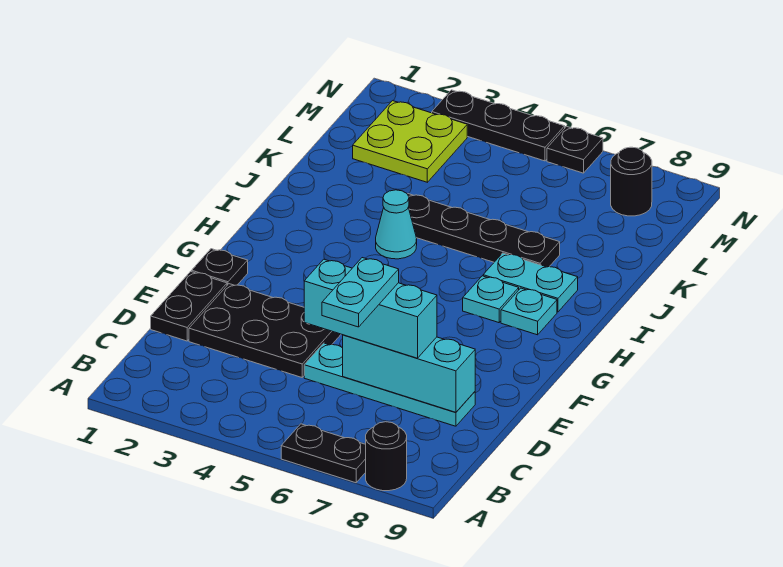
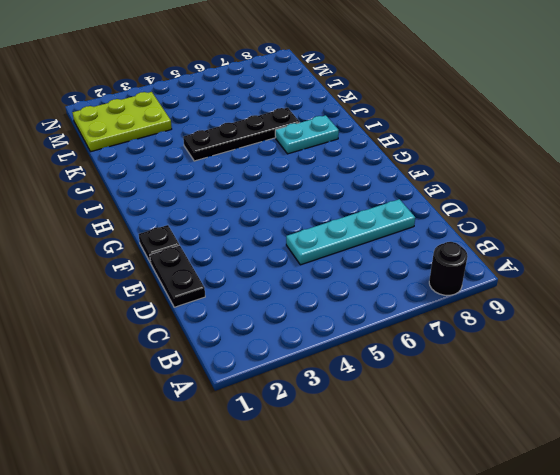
lime 2x3 plate [72,92,172,152] -> lime 2x2 plate [353,101,467,182]
none -> black 1x2 plate [281,424,366,483]
none -> black 2x3 plate [189,284,341,377]
none -> cyan 1x1 plate [463,276,519,323]

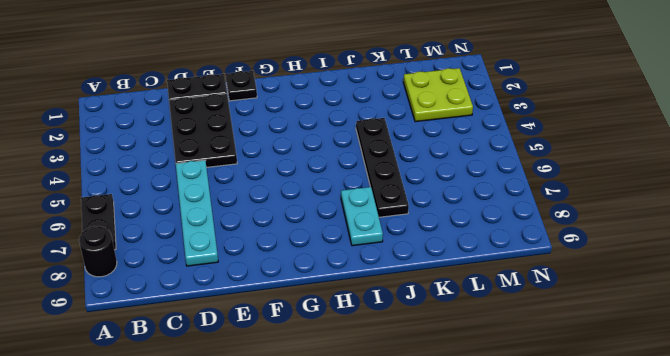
none -> cyan 1x1 plate [463,276,519,323]
none -> cyan 1x1 plate [501,288,557,335]
none -> cyan 1x1 cone [376,190,417,259]

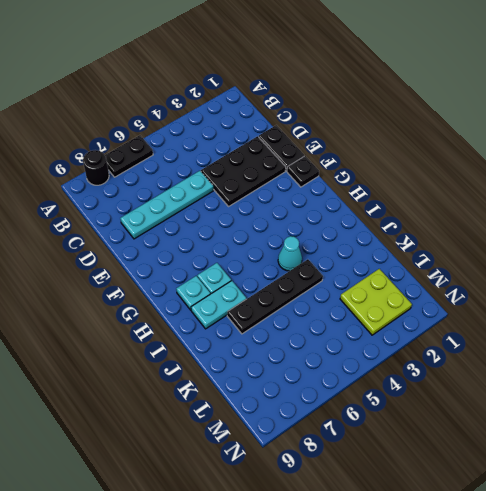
none -> black 1x1 round brick [611,147,652,216]
none -> black 1x3 plate [431,90,565,161]
none -> black 1x1 plate [547,126,603,173]

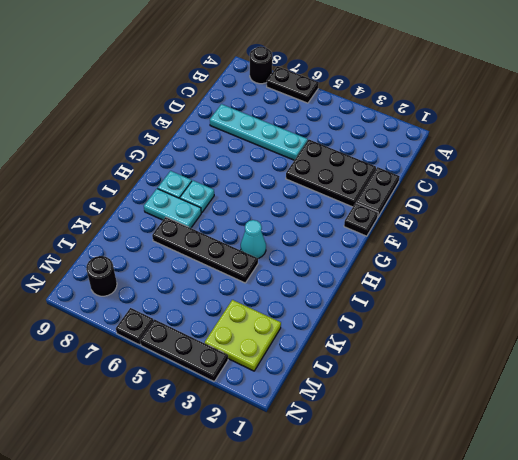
none -> cyan 1x3 brick [343,335,475,412]
none -> cyan 1x3 brick [304,259,437,358]
none -> cyan 1x2 plate [322,258,399,327]

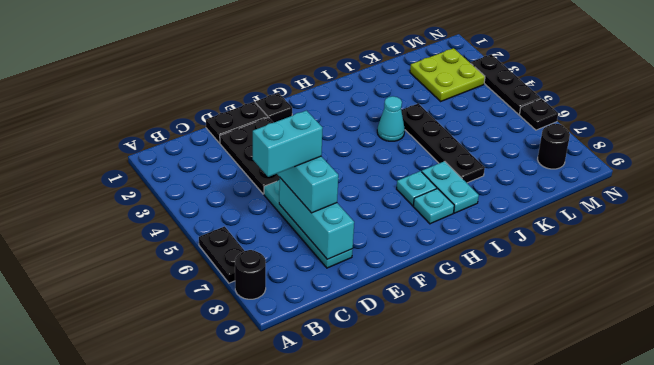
cyan 1x2 brick [253,111,323,177] -> cyan 1x2 plate [322,258,399,327]

